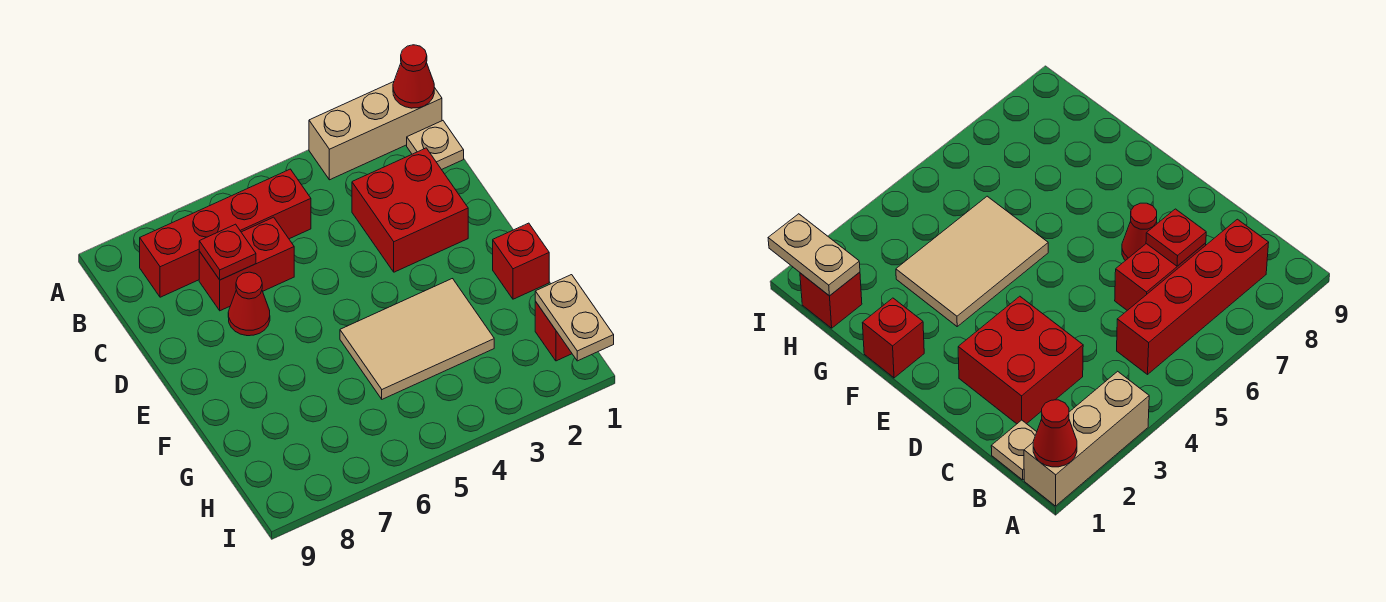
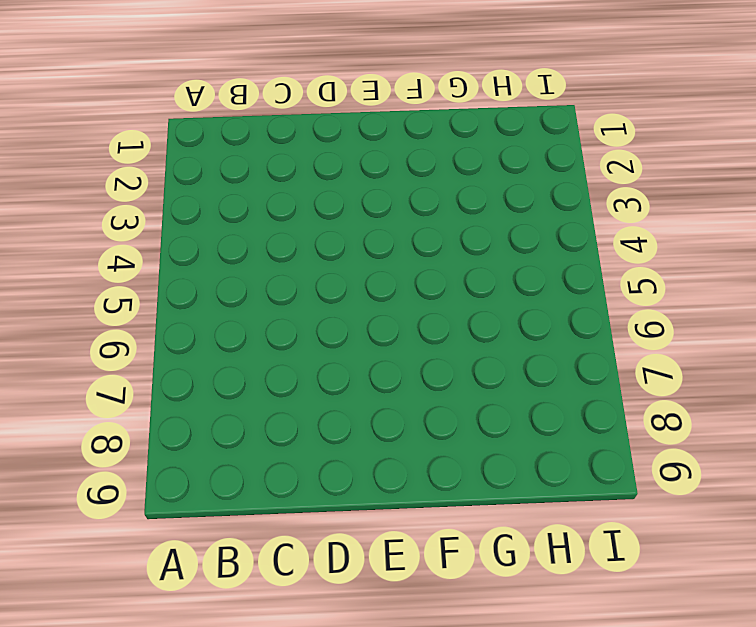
none -> tan 1x3 brick [309,82,442,180]
none -> tan 1x1 plate [407,121,464,170]
none -> red 1x4 brick [140,169,311,297]

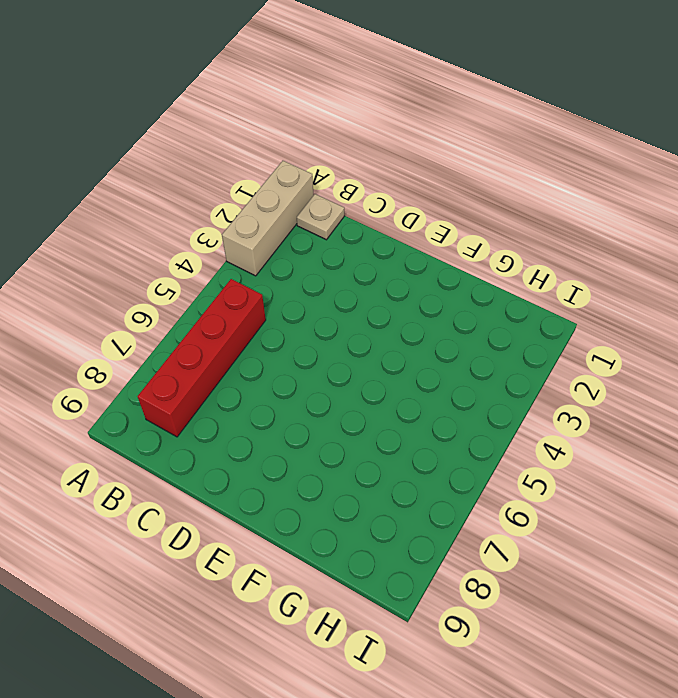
none -> red 2x2 brick [352,148,468,272]
none -> red 1x2 brick [199,217,294,311]
none -> red 1x1 cone [228,272,270,336]

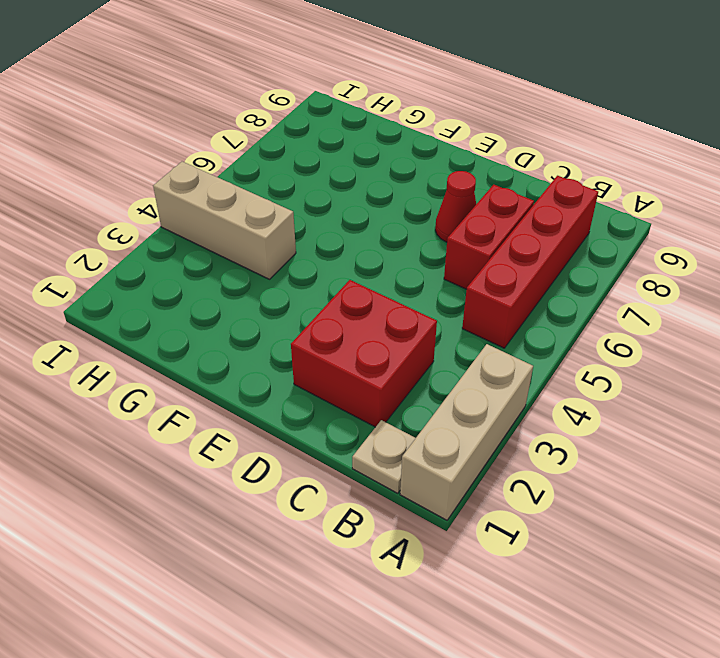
tan 1x3 brick [153,162,296,279] -> tan 2x3 tile [340,279,494,399]
none -> red 1x1 brick [493,223,549,299]
none -> red 1x1 brick [535,302,572,361]
none -> red 1x1 cone [393,45,434,108]

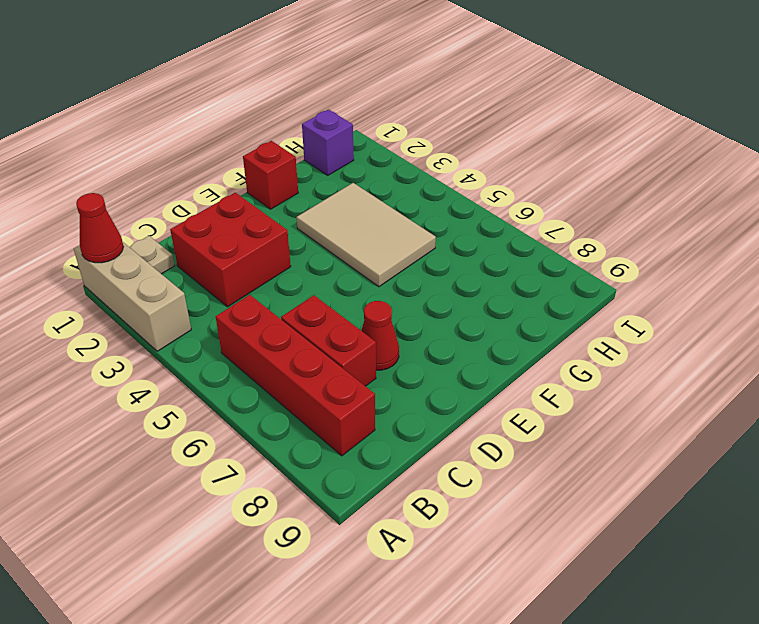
purple 1x1 brick [302,110,354,175] -> red 1x1 brick [535,302,572,361]
none -> red 1x1 plate [199,224,256,280]
none -> tan 1x2 plate [535,275,614,361]

